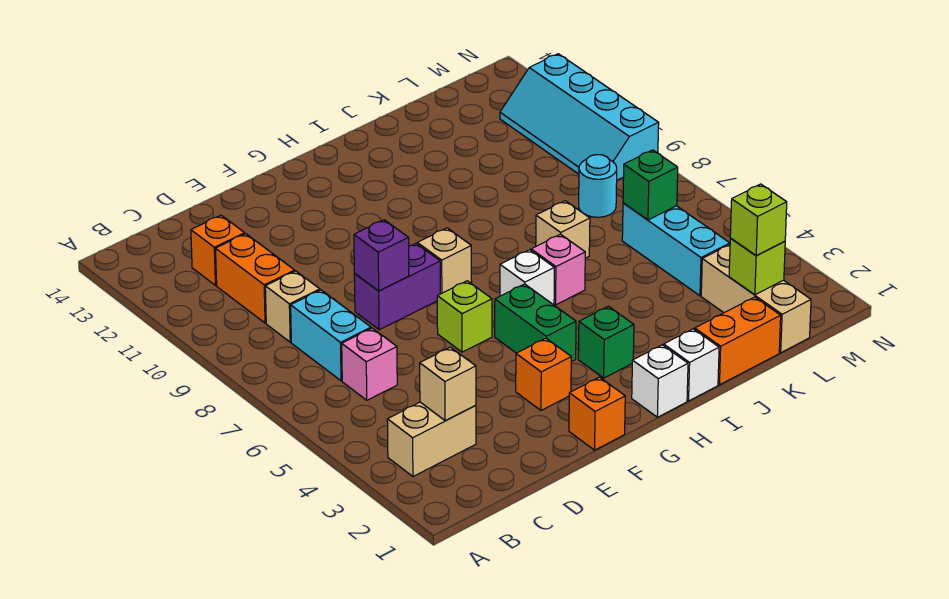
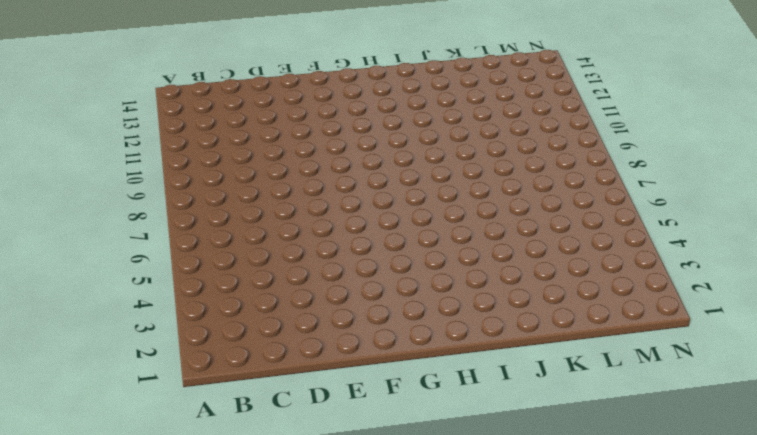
none -> tan 1x2 brick [387,402,476,477]
none -> pink 1x1 brick [342,328,397,400]
none -> cyan 1x2 brick [291,290,371,381]

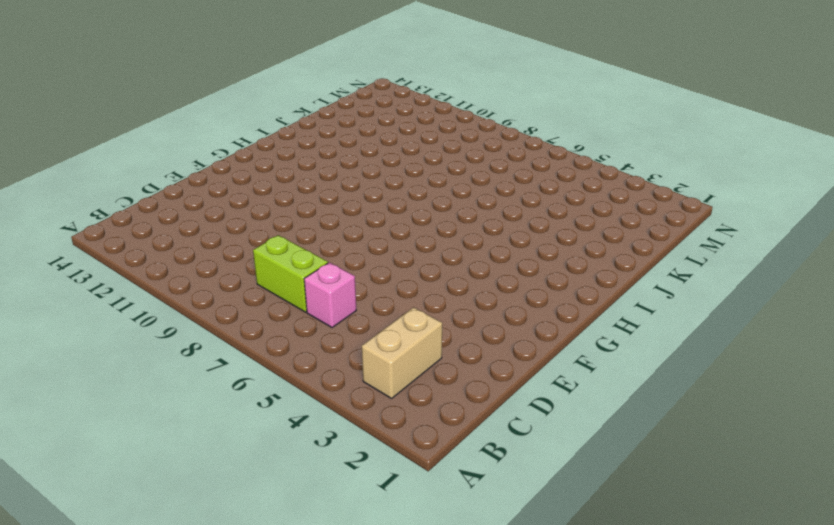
lime 1x2 brick [253,235,328,312] -> cyan 1x2 brick [291,290,371,381]
none -> tan 1x1 brick [265,271,320,342]
none -> orange 1x2 brick [216,234,295,323]
none -> orange 1x1 brick [191,215,245,285]

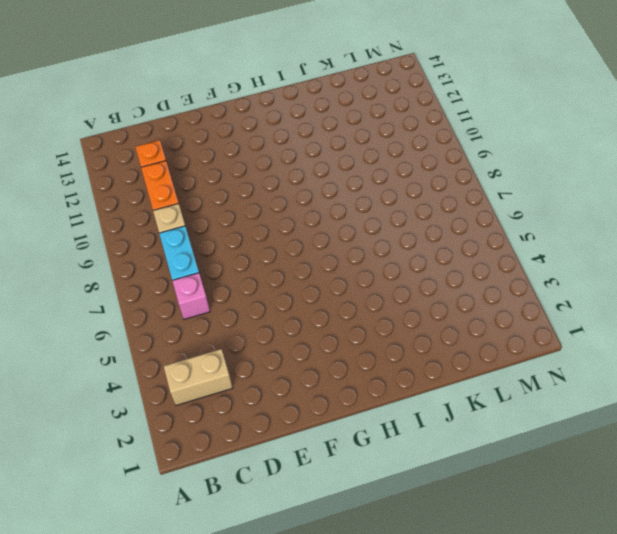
none -> purple 1x2 brick [354,243,440,330]
none -> orange 1x1 brick [569,377,625,450]
none -> orange 1x1 brick [516,338,571,410]

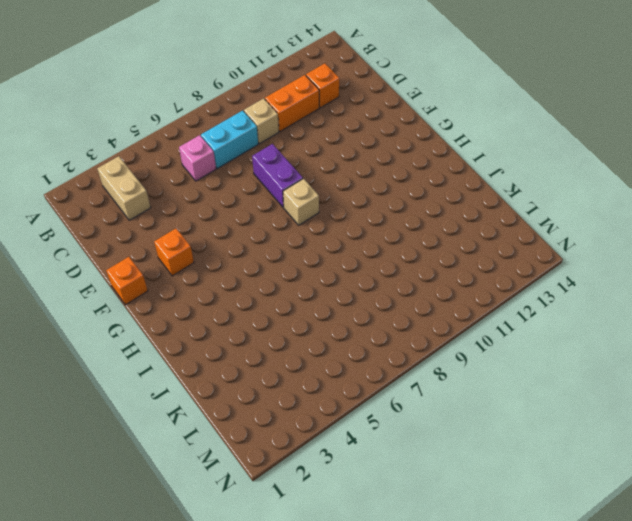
none -> lime 1x1 brick [437,281,492,352]
none -> green 1x2 brick [495,284,576,362]
none -> white 1x1 brick [632,345,688,417]

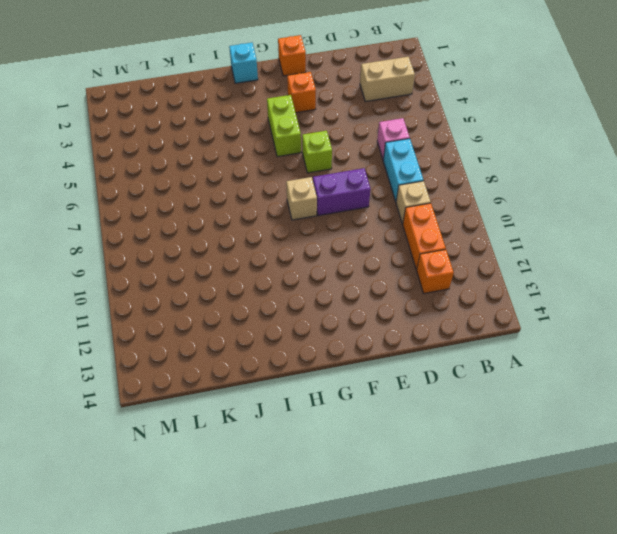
lime 1x2 brick [267,95,301,157] -> green 1x2 brick [495,284,576,362]
cyan 1x1 brick [229,43,258,83] -> white 1x1 brick [632,345,688,417]
none -> green 1x1 brick [578,306,634,378]
none -> white 1x1 brick [500,250,554,305]
none -> white 1x1 brick [664,329,719,401]

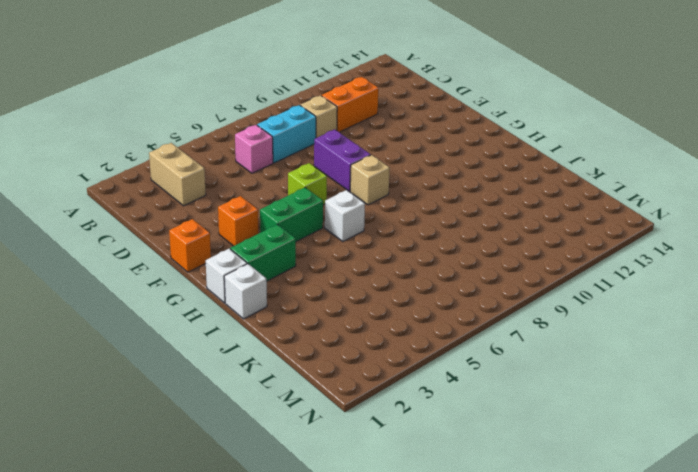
green 1x2 brick [230,224,296,281] -> green 1x1 brick [578,306,634,378]
none -> orange 1x1 brick [191,215,245,285]
none -> pink 1x1 brick [531,234,585,305]
none -> orange 1x2 brick [695,297,781,385]

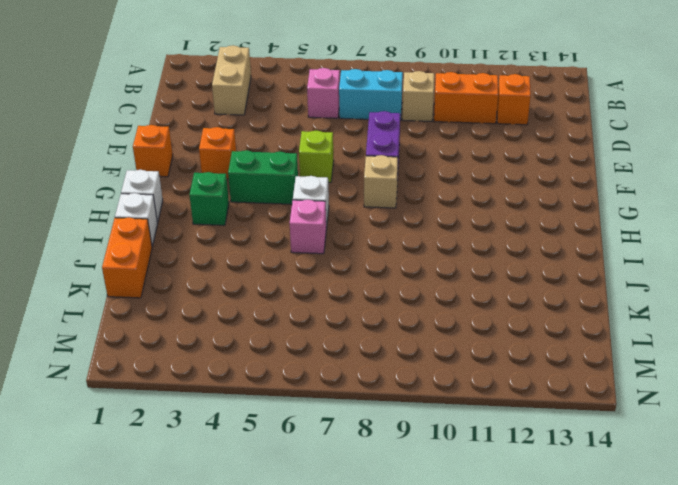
none -> tan 1x1 brick [536,201,590,258]
none -> tan 1x3 brick [701,245,811,353]
none -> cyan 1x3 brick [622,203,730,296]

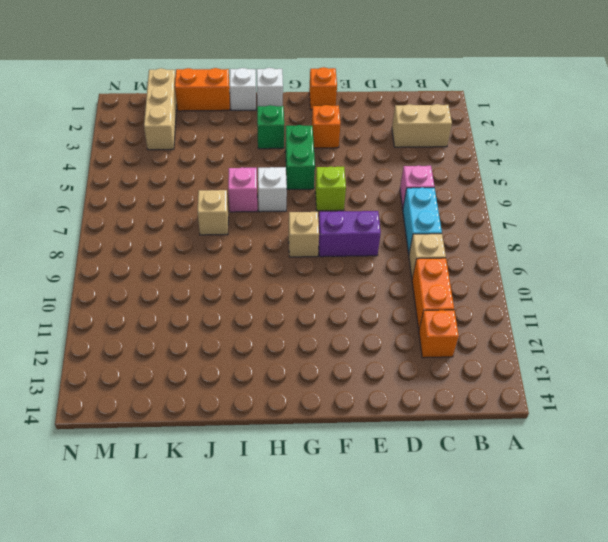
none -> cyan 1x3 brick [622,203,730,296]
none -> cyan 1x1 round brick [579,155,617,217]
none -> cyan 2x4 slope [500,54,659,180]

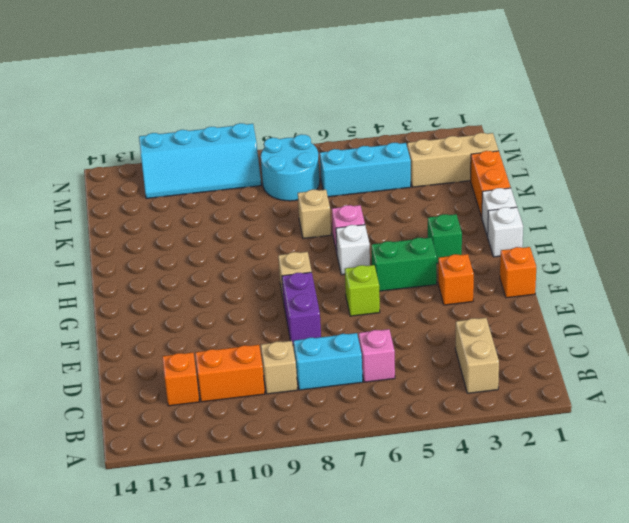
cyan 2x2 round brick [261,134,320,201] -> cyan 1x1 round brick [579,155,617,217]
none -> tan 1x1 brick [420,347,476,421]
none -> purple 1x1 brick [354,220,409,291]
none -> lime 1x1 brick [729,238,785,295]

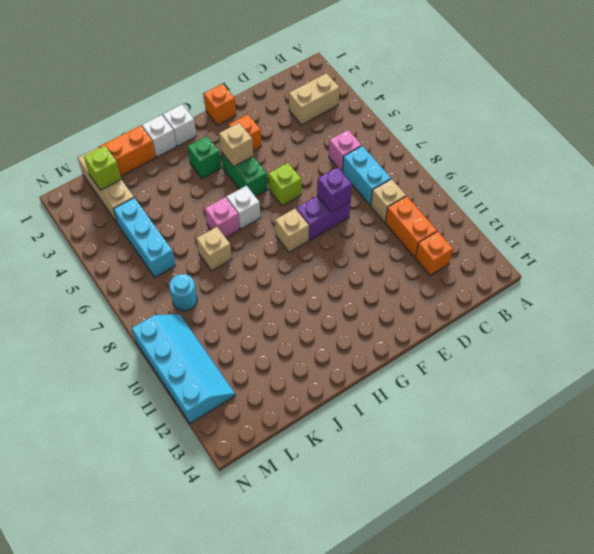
tan 1x1 brick [219,123,253,167] -> tan 1x1 brick moved to [420,347,476,421]
none -> green 1x1 brick [623,150,678,220]
none -> lime 1x1 brick [730,184,787,255]

